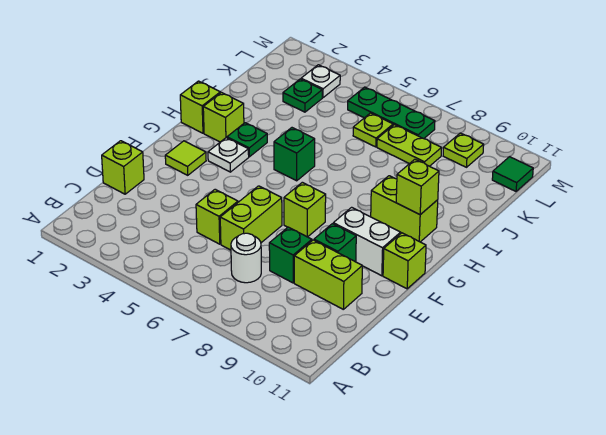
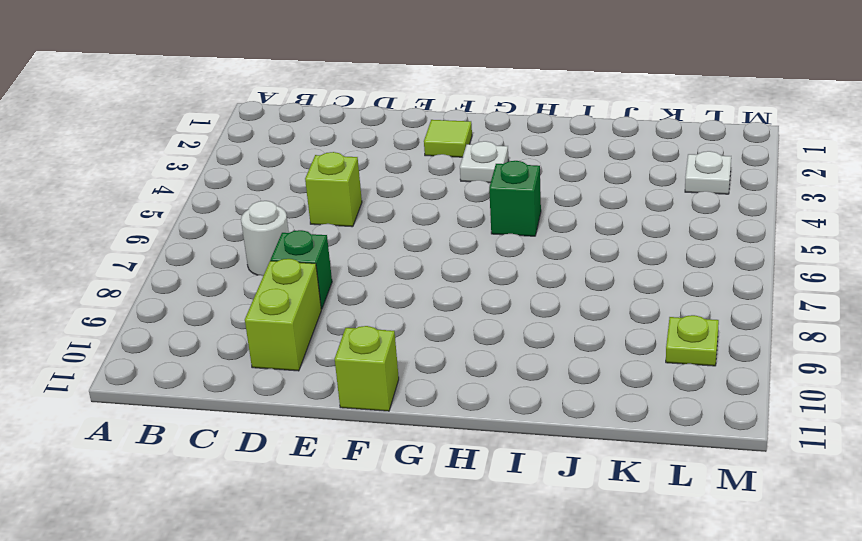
none -> lime 1x1 brick [102,141,144,194]
none -> lime 1x2 brick [220,186,282,250]
none -> green 1x1 brick [314,224,356,262]

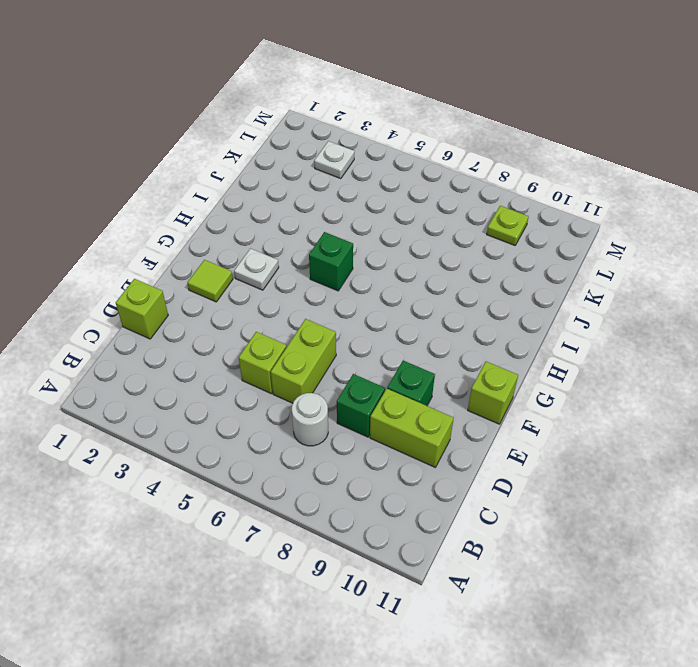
none -> lime 1x1 brick [284,182,326,237]
none -> white 1x2 brick [333,207,401,276]
none -> lime 1x1 brick [180,81,220,133]

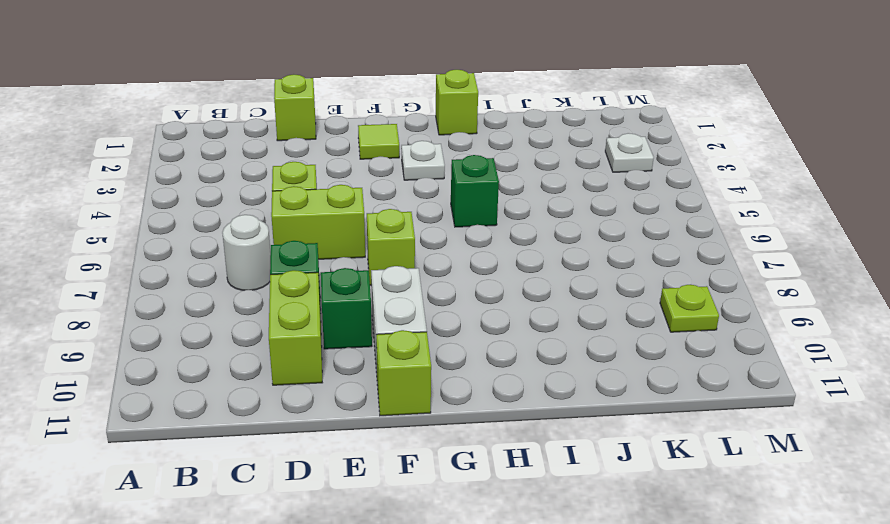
none -> lime 1x1 brick [203,93,244,142]
none -> green 1x1 plate [227,123,267,157]
none -> lime 1x2 brick [371,176,438,242]

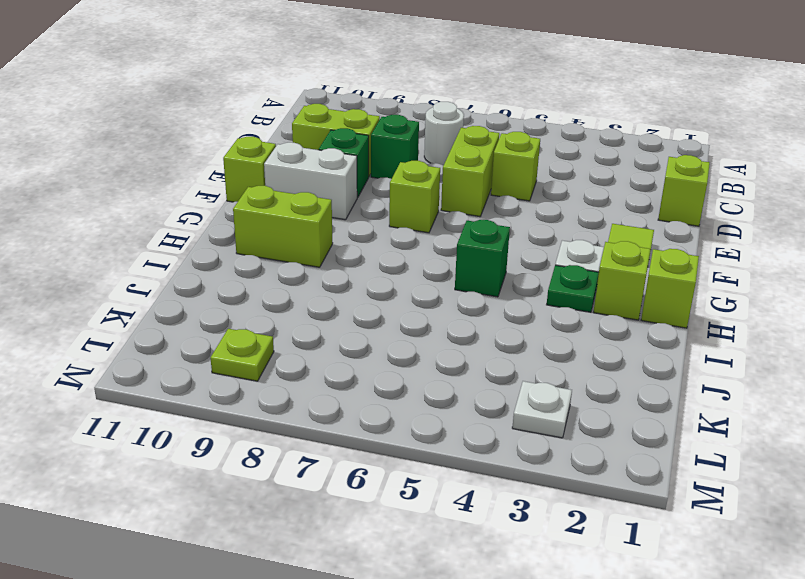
none -> green 1x1 plate [283,79,322,112]
none -> lime 1x1 plate [353,113,393,147]
none -> lime 1x2 plate [377,125,441,166]

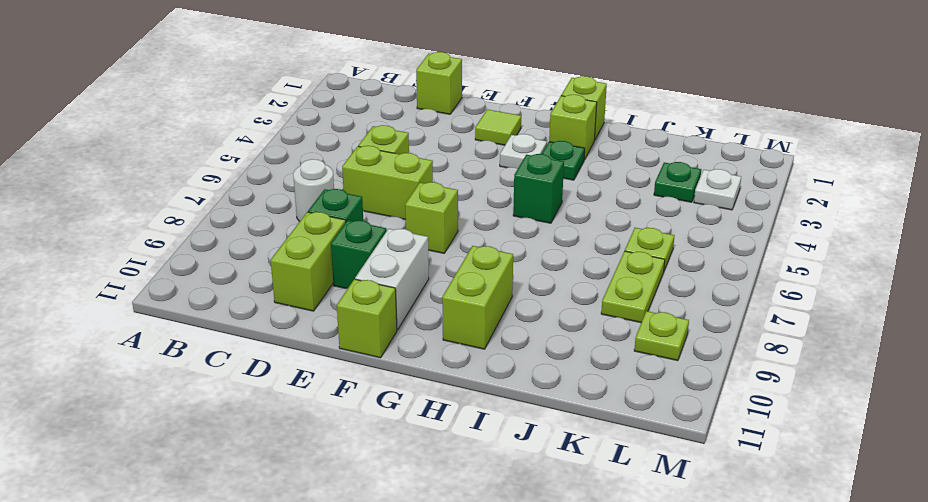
none -> green 1x3 plate [348,87,435,139]
none -> green 1x1 tile [492,157,533,191]
none -> lime 1x1 brick [396,159,439,215]

